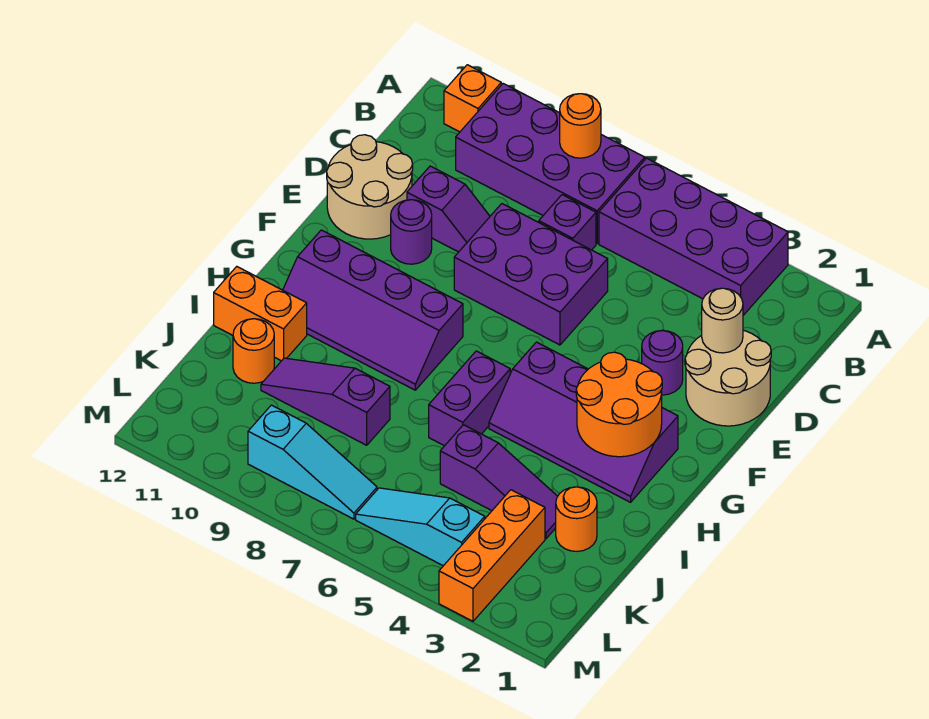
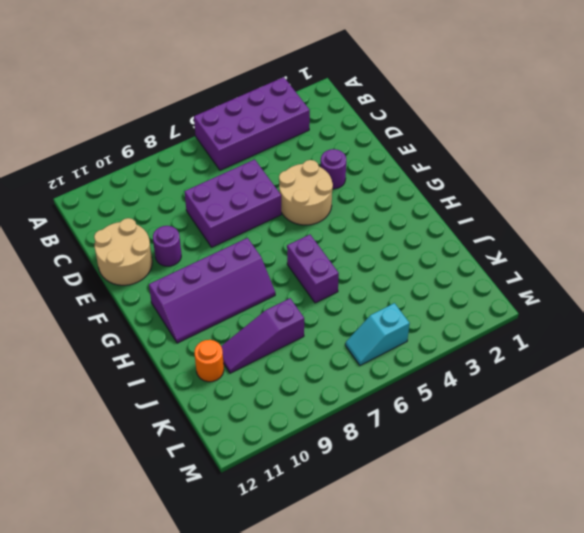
tan 2x2 round brick [279,160,333,225] -> tan 2x2 round brick moved to [685,330,771,426]
cyan 1x2 slope [345,303,410,365] -> cyan 1x3 slope [356,488,485,566]
none -> purple 2x4 brick [456,84,645,243]
none -> orange 1x1 brick [444,65,501,132]
none -> purple 1x1 brick [539,195,596,250]

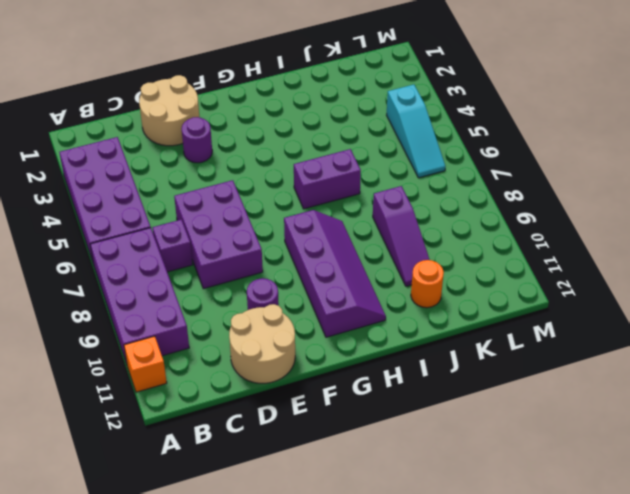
none -> purple 1x2 slope [407,166,490,252]
none -> purple 2x4 slope [489,342,678,502]
none -> orange 1x2 brick [214,267,307,361]

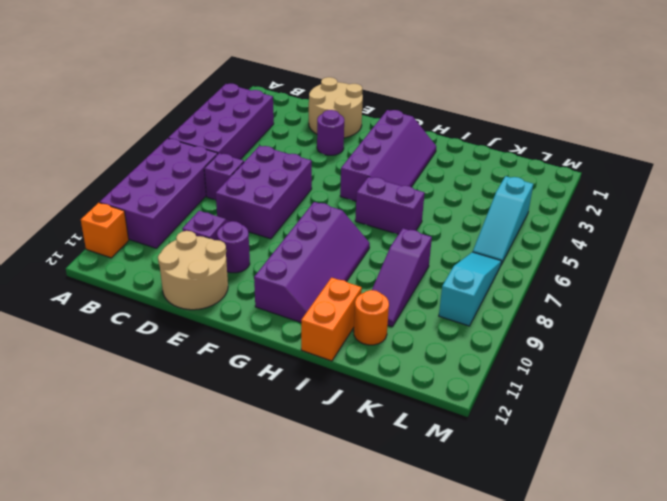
none -> orange 1x1 round brick [556,487,597,551]
none -> purple 1x3 slope [440,425,558,539]
none -> orange 1x3 brick [439,490,545,621]

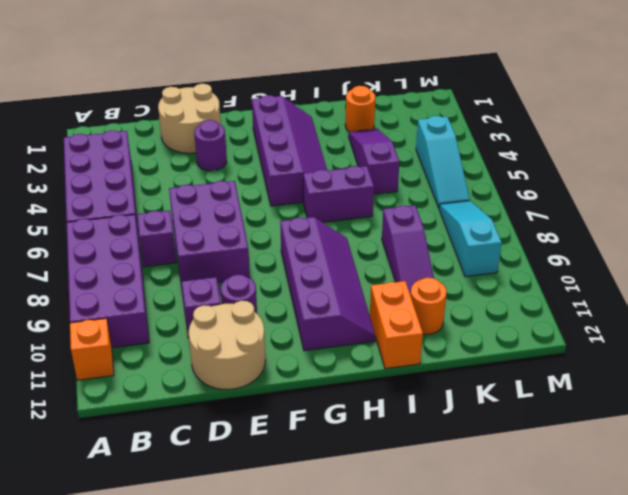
none -> orange 1x3 brick [439,490,545,621]
none -> orange 1x1 round brick [560,94,601,158]
none -> tan 1x1 round brick [702,288,743,353]

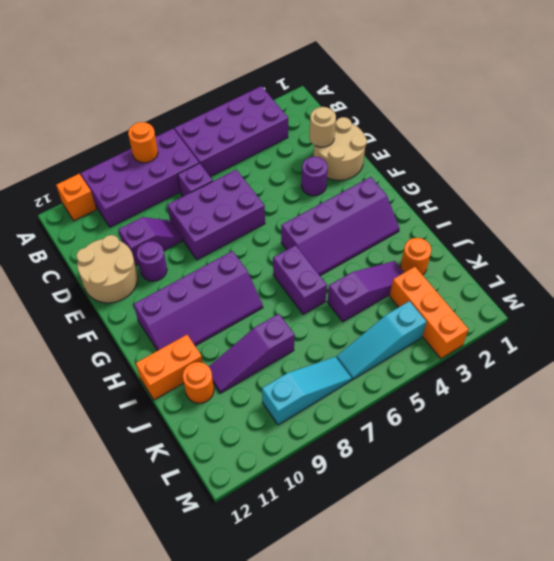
none -> orange 2x2 round brick [576,352,662,457]

